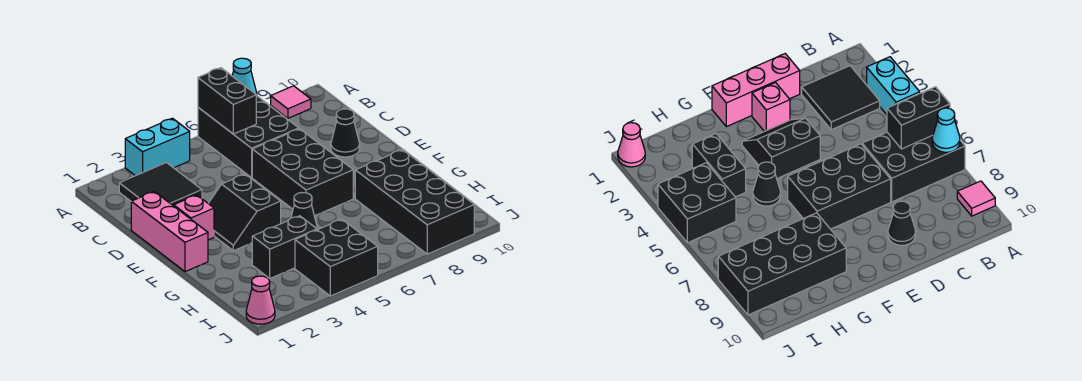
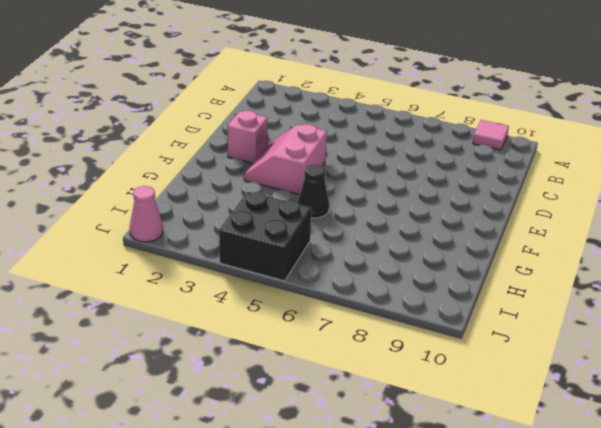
pink 2x2 slope [244,124,327,194] -> black 2x2 slope [208,174,281,251]
none -> cyan 1x2 brick [125,118,190,176]
none -> black 2x3 brick [198,96,299,177]
none -> black 2x2 tile [119,163,202,206]

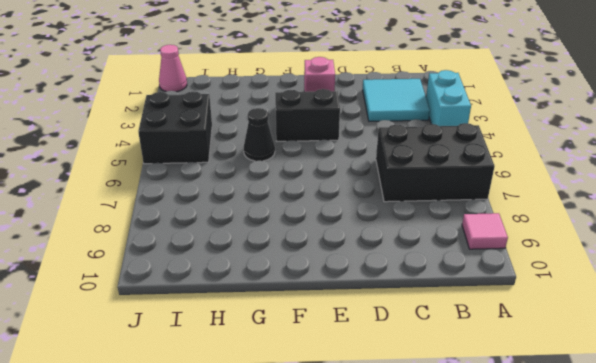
cyan 2x2 tile [363,79,430,121] -> black 2x2 tile [119,163,202,206]
none -> pink 1x3 brick [131,191,208,272]
none -> black 2x3 brick [252,129,353,216]
none -> black 1x1 cone [331,109,360,157]

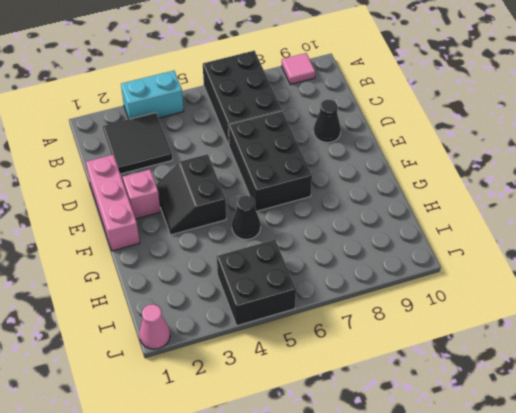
none -> black 2x4 brick [355,150,474,254]
none -> black 1x2 brick [252,216,317,278]
none -> black 1x2 brick [198,68,256,134]

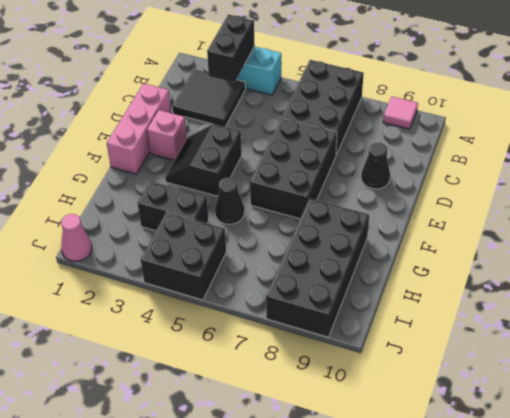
black 1x2 brick [207,14,255,83] -> black 1x2 brick moved to [198,68,256,134]
none -> cyan 1x1 cone [232,58,257,98]

